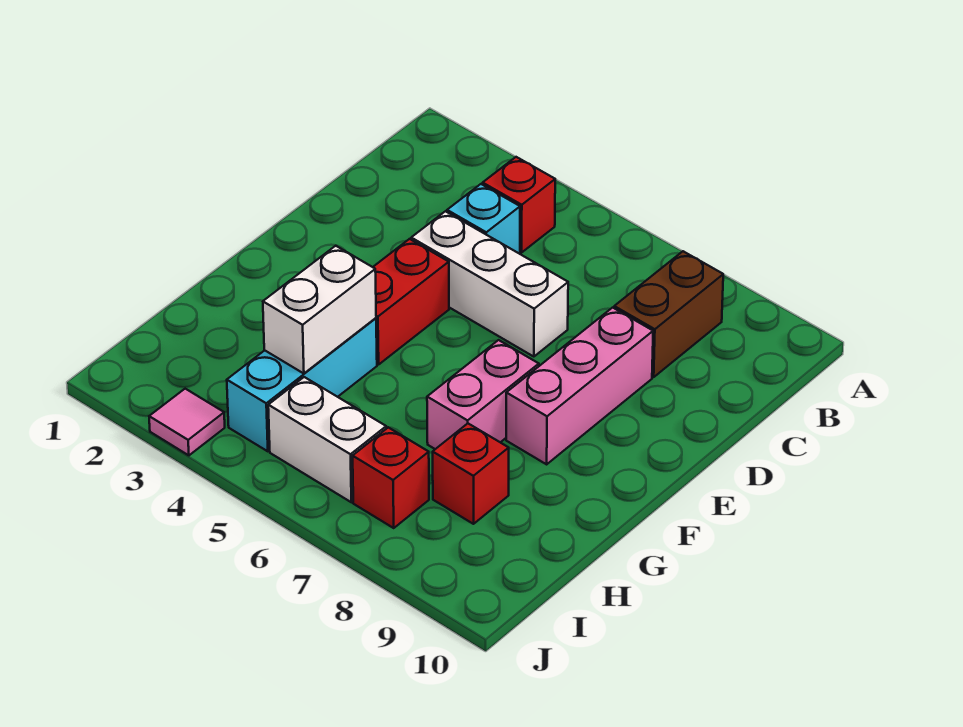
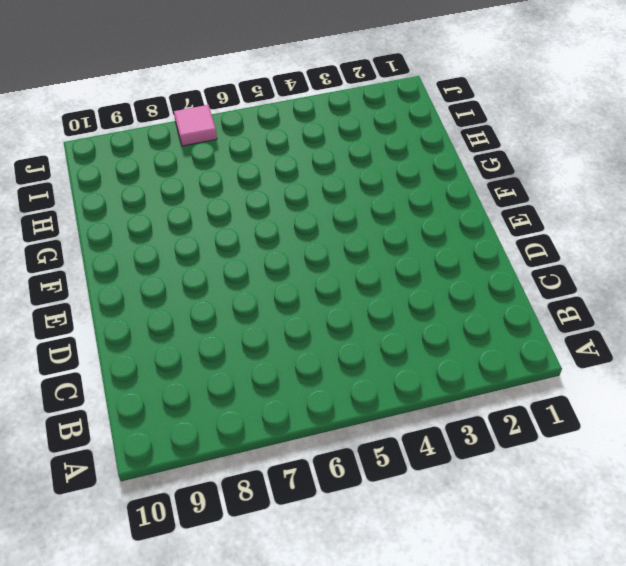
pink 1x1 tile [174,105,217,146] -> pink 1x1 tile moved to [149,389,225,455]
none -> red 1x1 brick [483,157,555,253]
none -> brown 1x2 brick [614,251,723,377]
none -> cyan 1x1 brick [447,184,520,254]

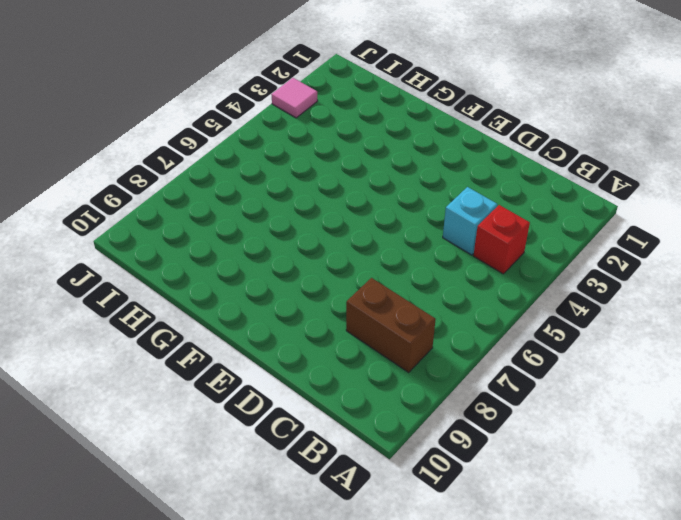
none -> white 1x3 brick [411,211,568,357]
none -> pink 1x3 brick [506,308,653,464]
none -> red 1x2 brick [373,239,449,365]

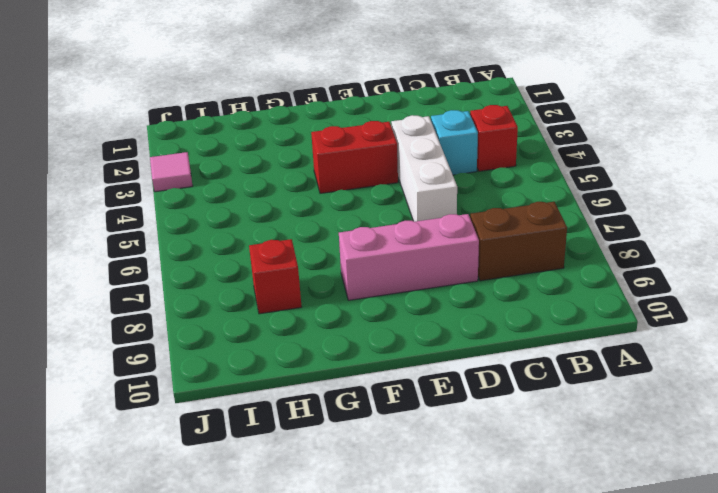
none -> pink 1x2 brick [427,340,539,449]
none -> cyan 1x3 brick [227,318,377,451]
none -> white 1x2 brick [268,377,386,502]

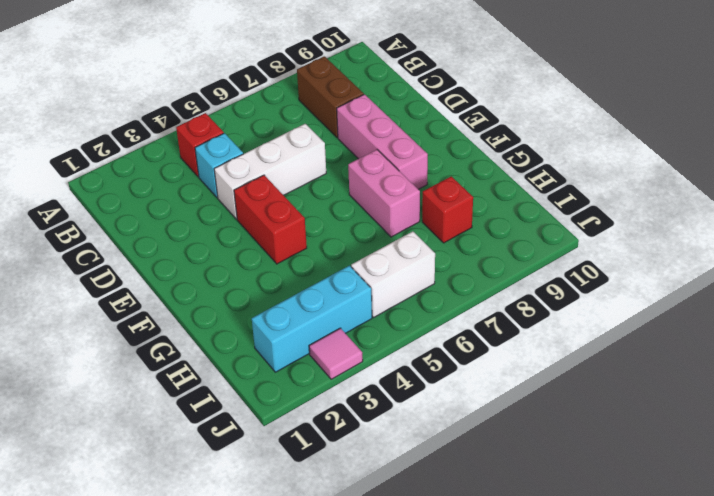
cyan 1x3 brick [252,266,372,372] -> cyan 1x3 brick turned to [227,318,377,451]
none -> red 1x1 brick [353,427,429,528]
none -> white 1x2 brick [263,246,376,374]

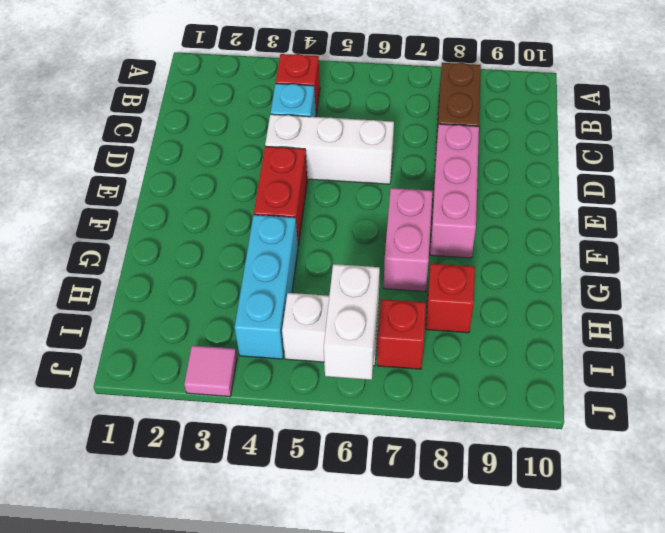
white 1x2 brick [324,264,380,380] -> white 1x2 brick moved to [263,246,376,374]

